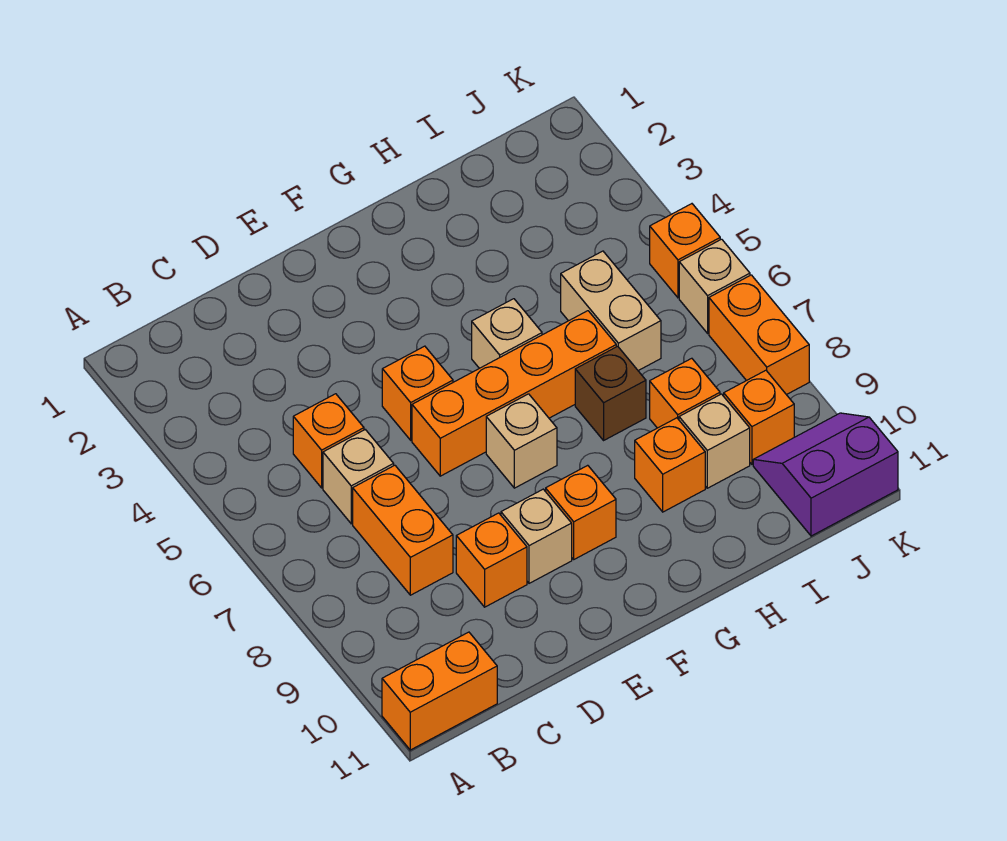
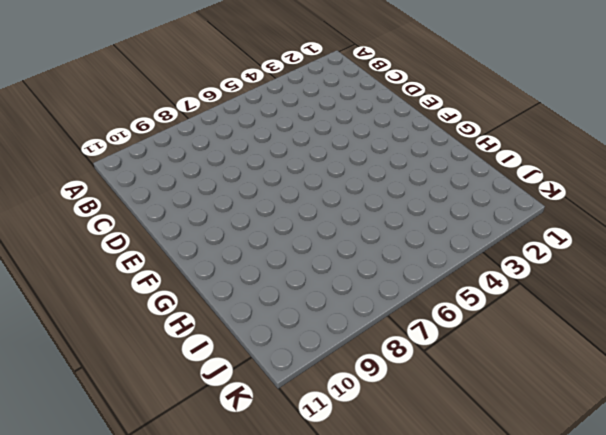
none -> orange 1x2 brick [382,632,497,750]
none -> orange 1x1 brick [293,394,364,488]
none -> tan 1x1 brick [323,430,394,524]

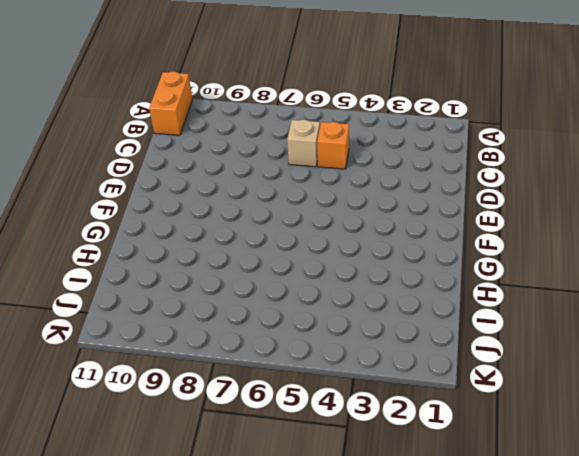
none -> orange 1x2 brick [353,465,453,595]
none -> orange 1x1 brick [456,513,527,607]
none -> orange 1x1 brick [382,346,453,440]

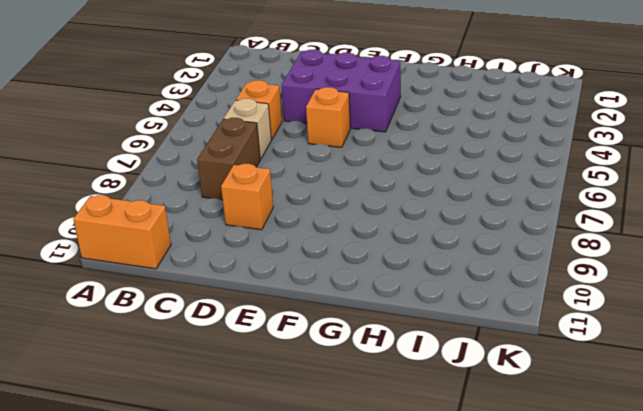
brown 1x2 brick [197,118,260,200] -> orange 1x2 brick [353,465,453,595]
purple 2x3 brick [282,49,401,132] -> none
none -> orange 1x4 brick [412,311,616,476]
none -> tan 1x1 brick [501,489,572,583]
none -> tan 1x1 brick [486,394,557,488]

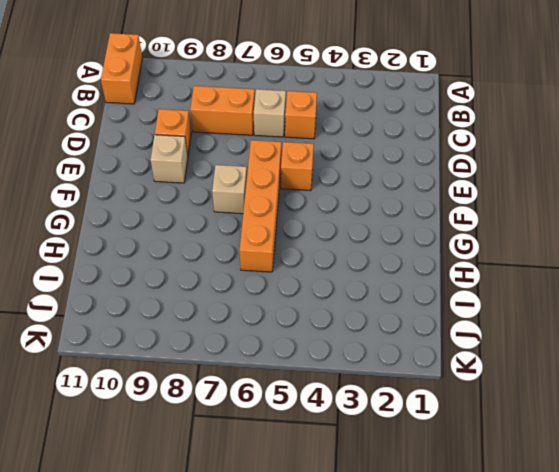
none -> orange 1x1 brick [546,465,616,559]
none -> tan 1x1 brick [472,299,542,368]
none -> brown 1x1 brick [575,346,646,440]

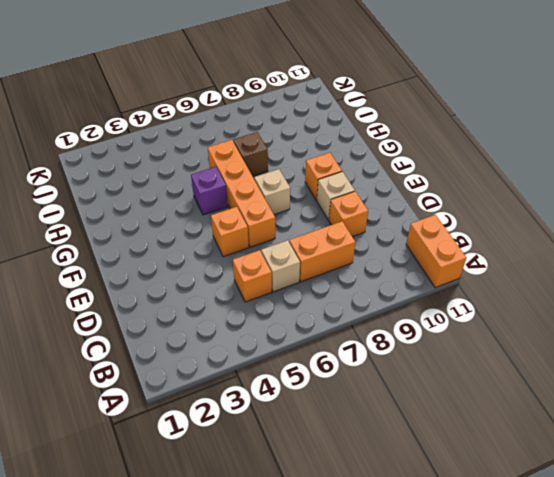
purple 1x1 brick [191,167,228,215] -> tan 1x1 brick [472,299,542,368]
none -> orange 1x1 brick [635,418,705,512]
none -> tan 1x2 brick [561,251,661,371]
none -> orange 1x1 brick [650,358,720,428]

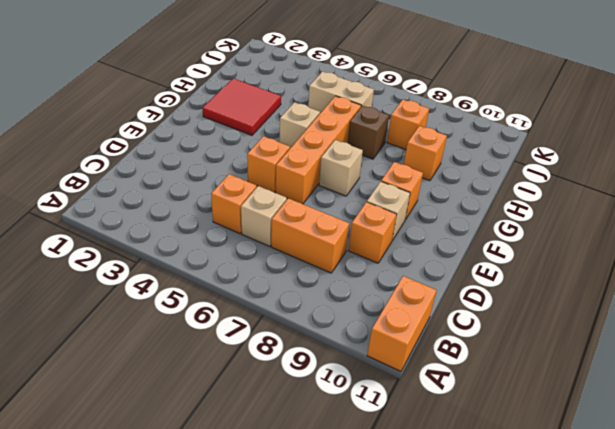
red 2x2 tile [202,78,281,135] -> none
none -> tan 1x1 brick [679,394,750,488]
none -> orange 1x1 brick [724,370,794,464]
none -> purple 2x2 slope [753,413,898,536]

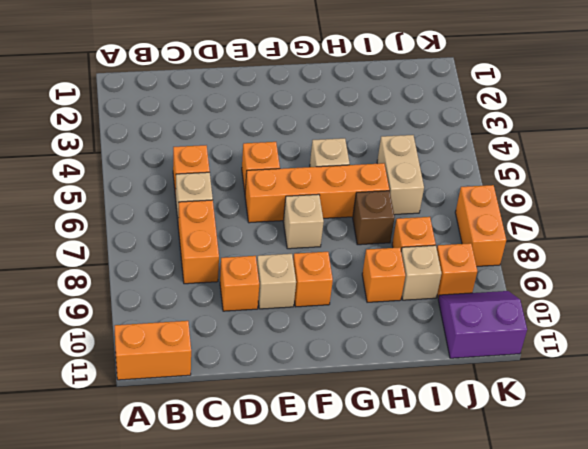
none -> orange 1x1 brick [650,204,720,298]
none -> tan 1x1 brick [679,239,750,333]

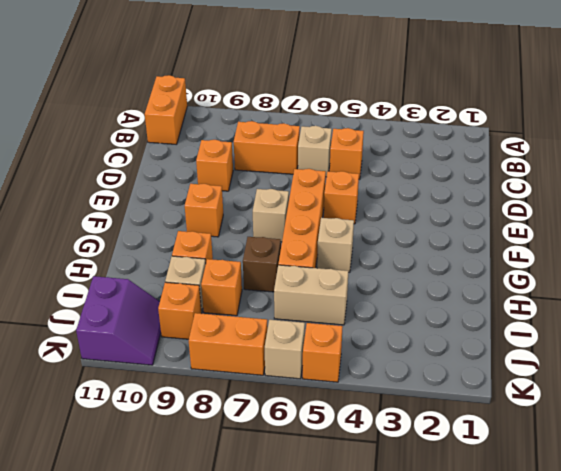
none -> tan 1x1 brick [501,489,572,583]

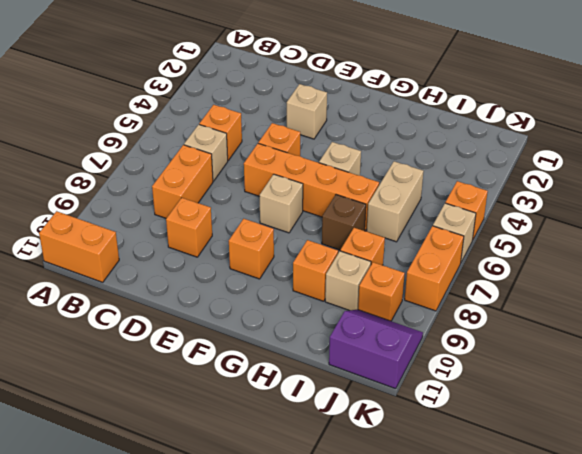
tan 1x1 brick [287,84,327,139] -> tan 1x1 brick moved to [501,489,572,583]

